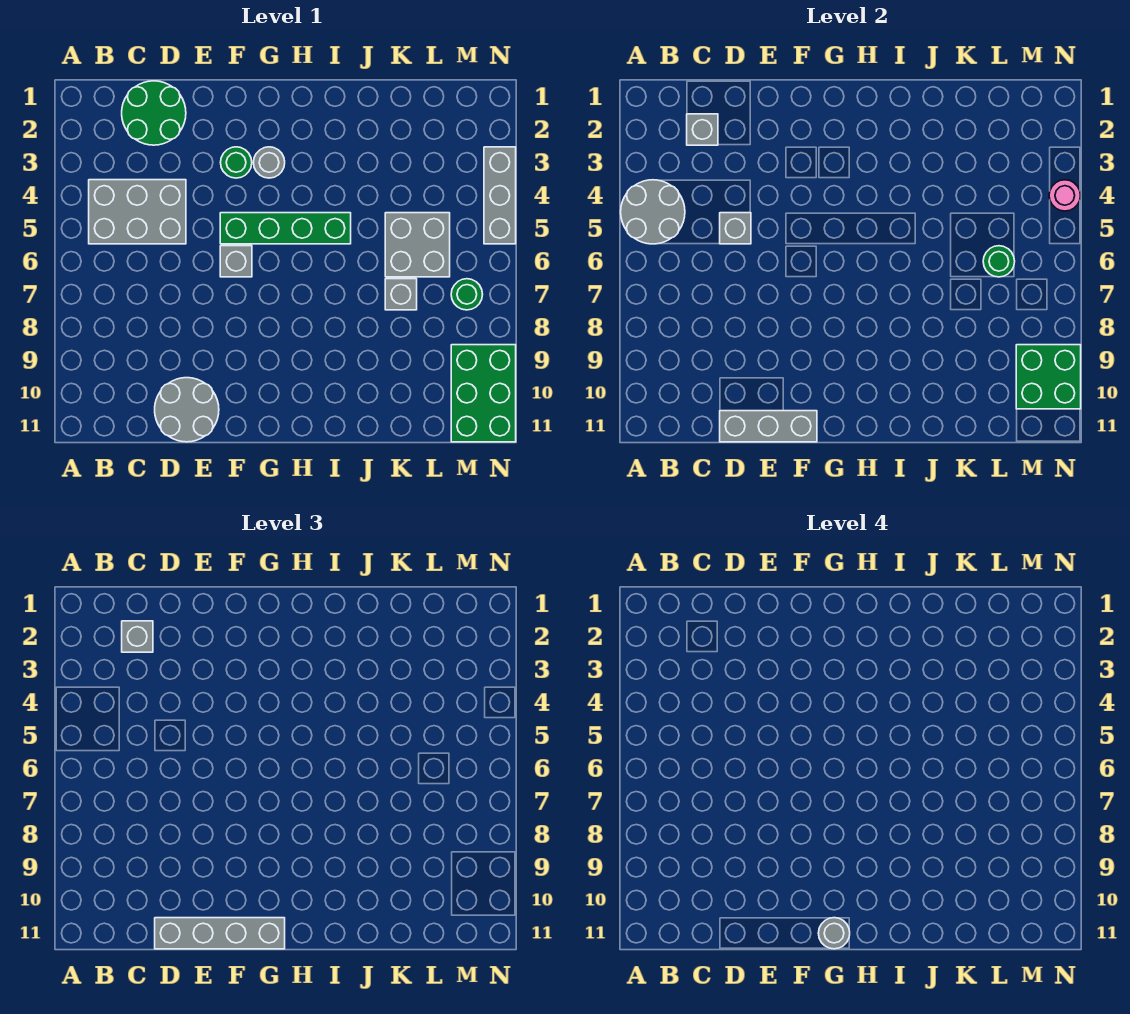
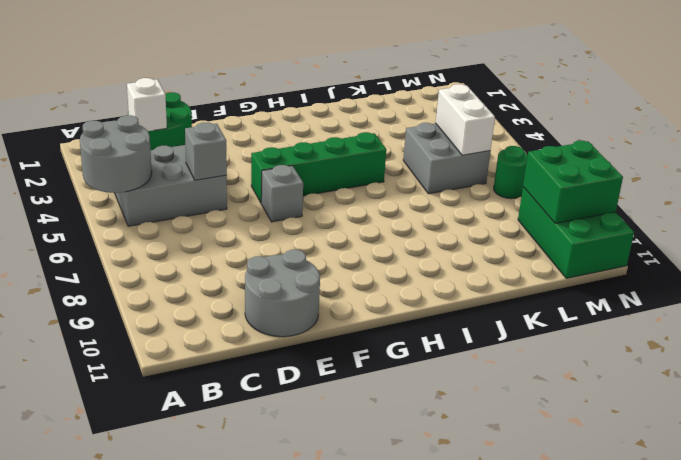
white 1x1 brick [127,78,167,131] -> grey 1x1 brick [687,114,718,145]
white 1x2 brick [436,84,495,155] -> green 1x1 round brick [983,246,1015,277]
none -> green 1x1 round brick [221,147,252,178]
none -> grey 1x1 round brick [253,147,285,178]
none -> grey 1x1 brick [385,279,417,310]

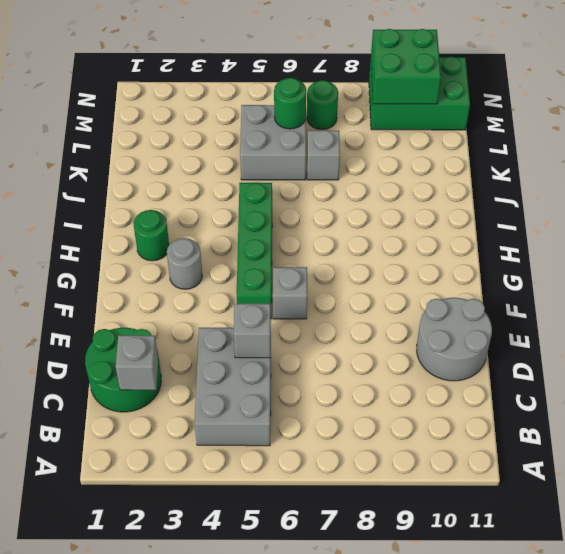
green 1x1 round brick [133,210,169,261] -> green 1x1 round brick moved to [221,147,252,178]
none -> grey 1x3 brick [484,147,516,244]
none -> grey 2x2 round brick [621,180,685,244]
none -> grey 1x3 brick [720,411,817,442]

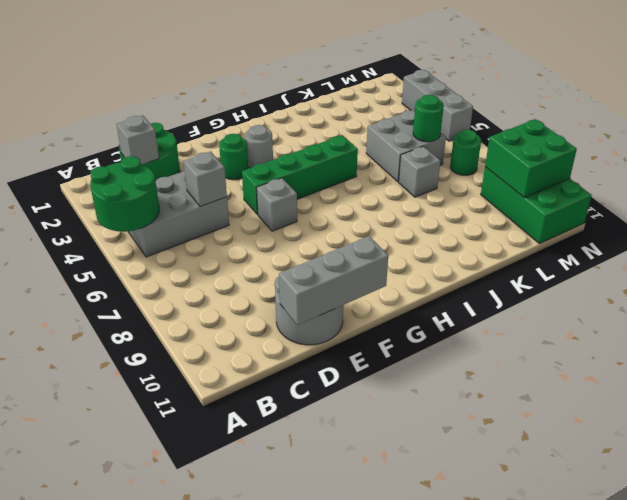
green 2x2 round brick [90,156,159,232] -> grey 2x2 round brick [621,180,685,244]
none -> pink 1x1 round brick [1049,180,1080,211]
none -> grey 1x1 brick [122,621,153,652]
none -> grey 1x4 brick [155,918,285,949]

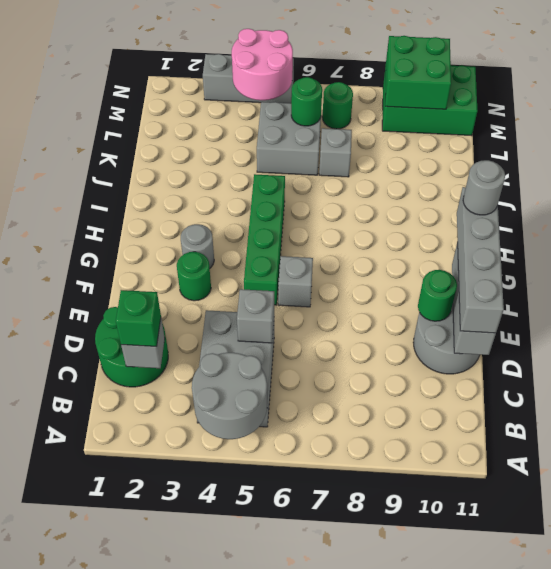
green 1x1 brick [116,290,161,347] -> grey 1x1 brick [122,621,153,652]
green 1x1 round brick [418,270,457,321] -> none
pink 2x2 round brick [232,29,293,100] -> pink 1x1 round brick [1049,180,1080,211]

